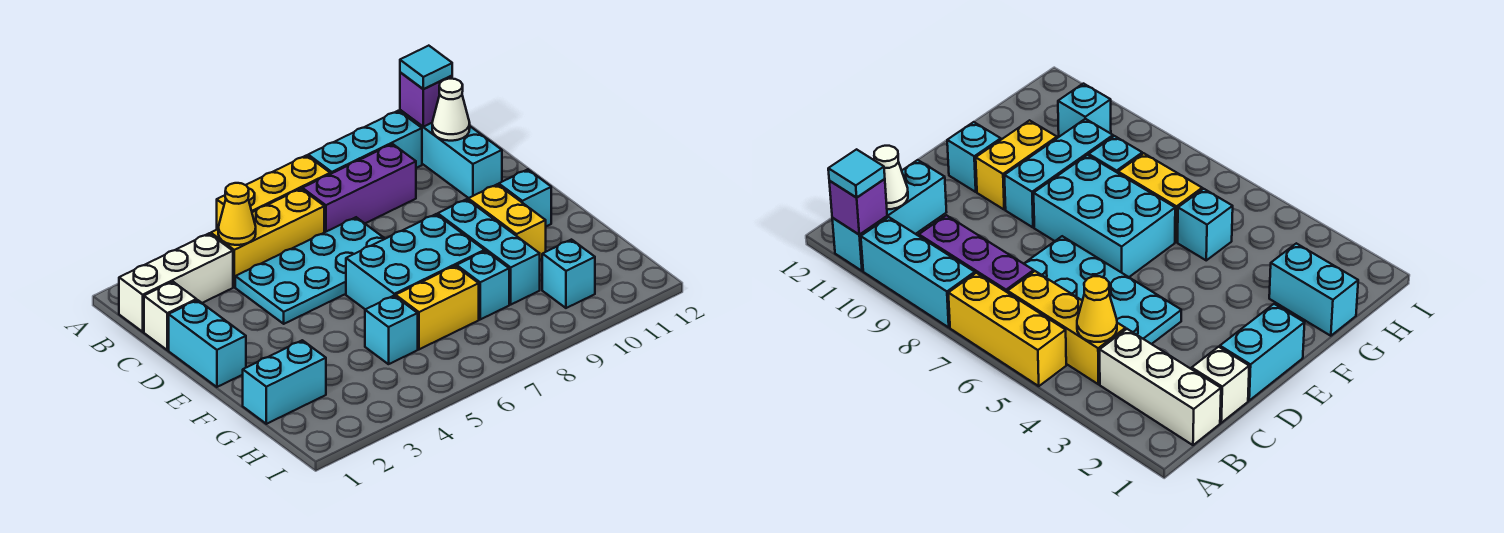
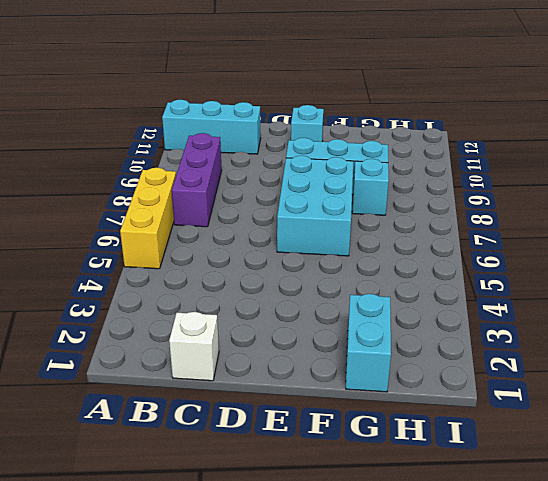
none -> cyan 1x3 brick [308,111,422,174]
none -> white 1x3 brick [119,233,233,332]
none -> yellow 1x3 brick [211,189,324,287]

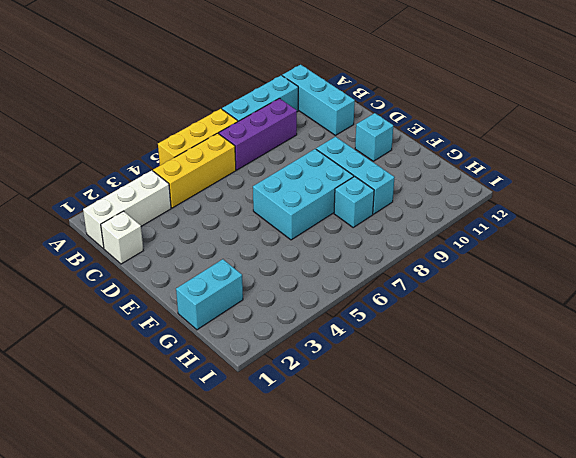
none -> cyan 2x4 plate [235,217,385,324]
none -> cyan 1x2 brick [169,300,246,387]
none -> yellow 1x2 brick [468,184,546,260]

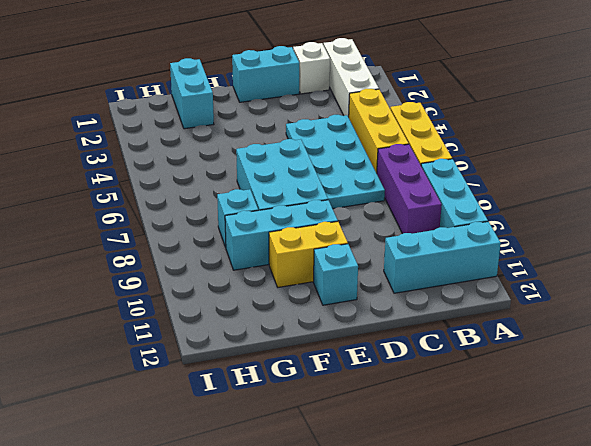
none -> cyan 1x1 brick [365,296,418,364]
none -> yellow 1x2 brick [396,266,479,349]
none -> cyan 1x1 brick [542,240,595,308]

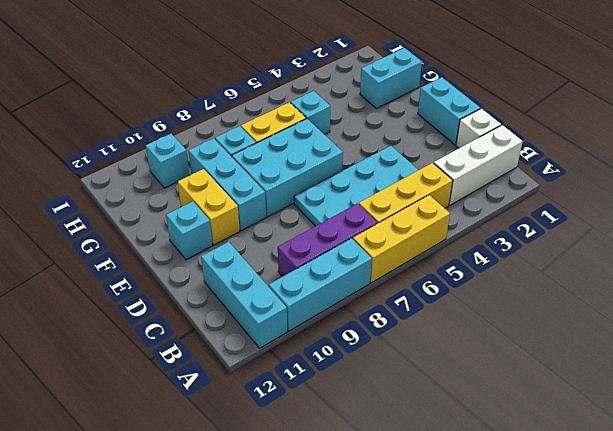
none -> purple 1x1 brick [400,72,452,127]
none -> yellow 1x1 cone [218,183,256,245]
none -> white 1x1 cone [432,79,470,141]

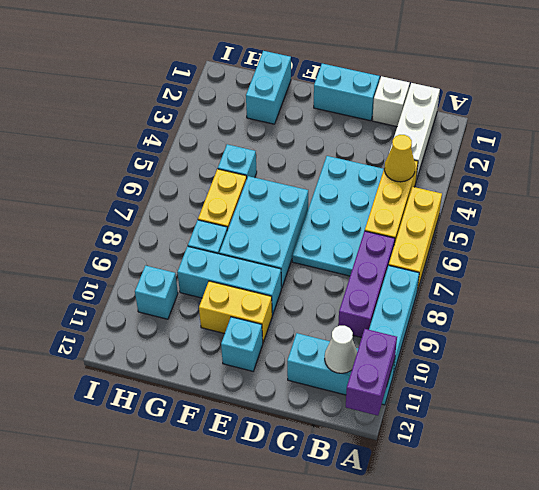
purple 1x2 brick [346,329,397,416] -> purple 1x1 brick [400,72,452,127]
none -> cyan 1x1 tile [400,46,452,89]

